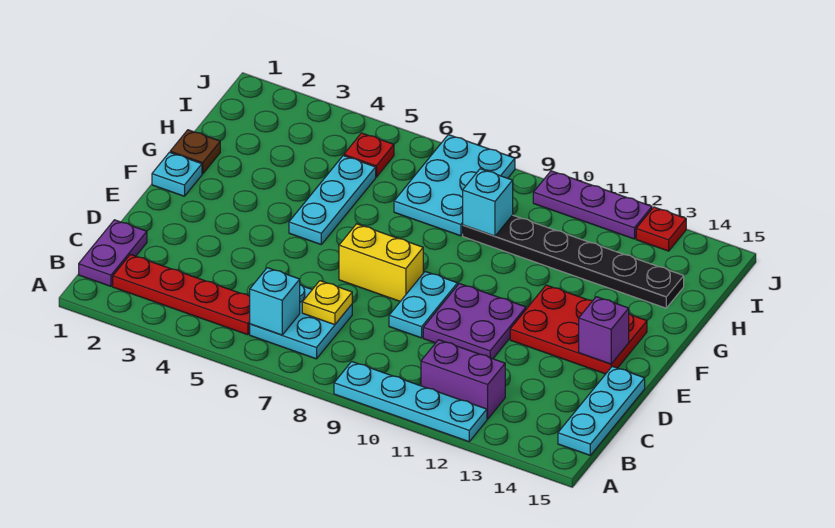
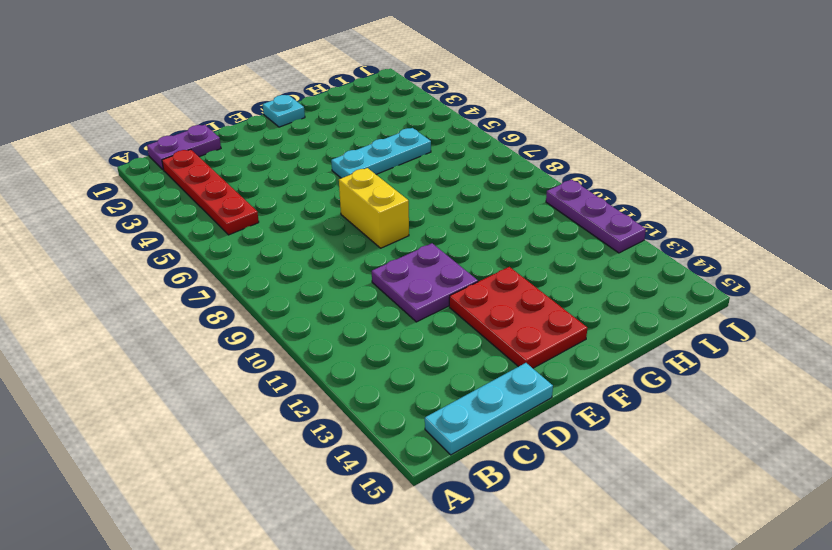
none -> cyan 1x4 plate [334,362,487,442]
none -> cyan 2x2 plate [250,285,352,359]
none -> purple 1x2 brick [421,340,505,419]

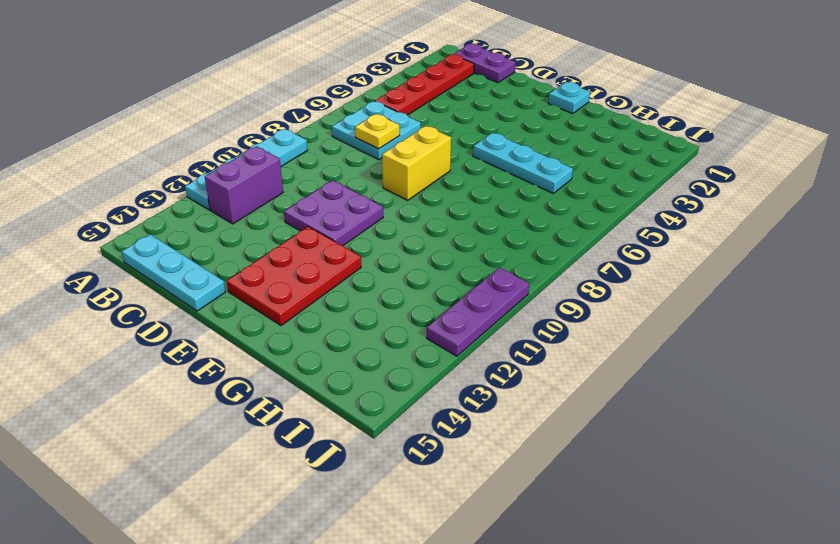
none -> cyan 1x2 plate [389,271,458,338]
none -> brown 1x1 plate [170,130,220,174]
none -> cyan 2x3 plate [394,135,515,236]

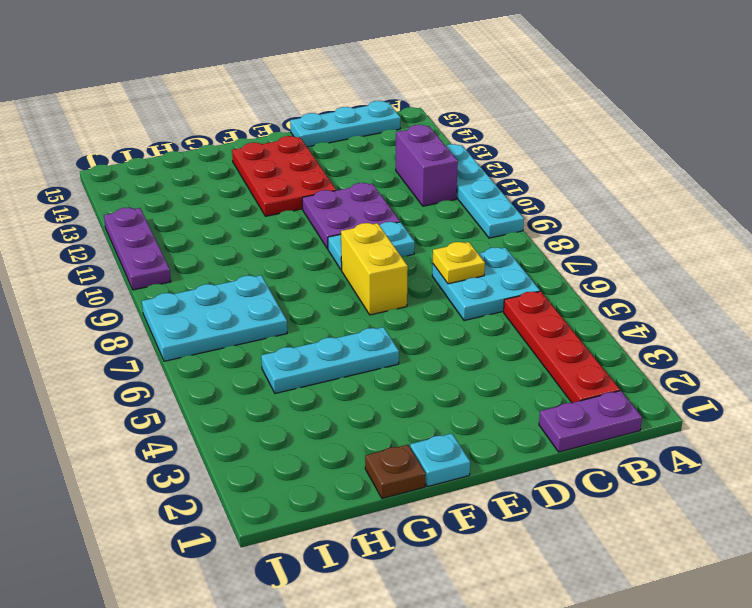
none -> black 1x6 plate [463,215,684,308]
none -> red 1x1 plate [344,133,394,177]
none -> red 1x1 plate [636,207,686,251]

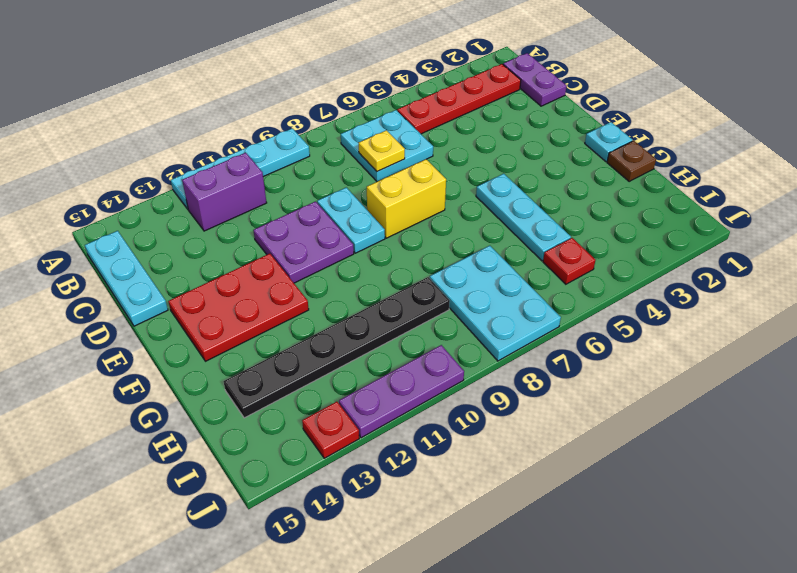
none -> cyan 1x1 brick [250,268,300,335]
none -> purple 1x1 brick [579,297,629,364]
none -> cyan 1x1 brick [463,169,513,236]

